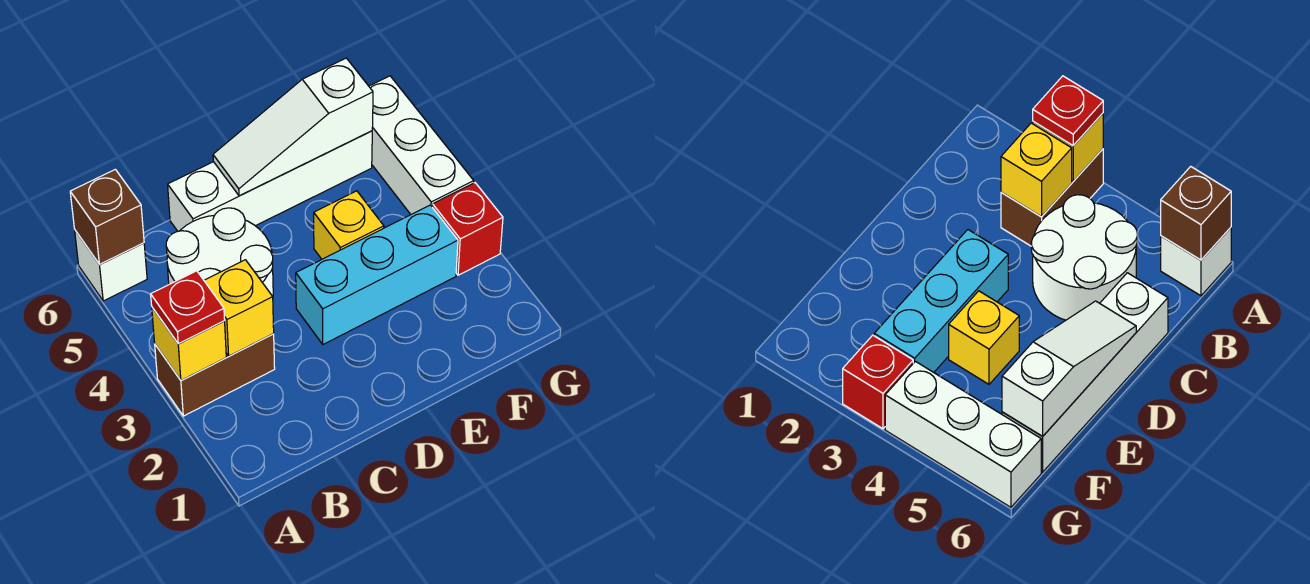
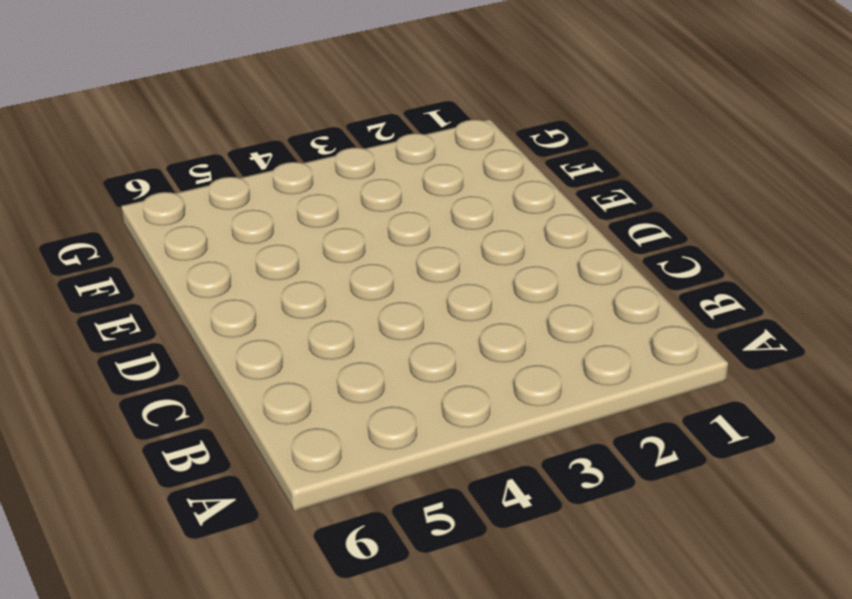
none -> brown 1x2 brick [155,334,275,416]
none -> white 1x1 brick [75,231,147,301]
none -> white 2x2 round brick [166,208,273,296]

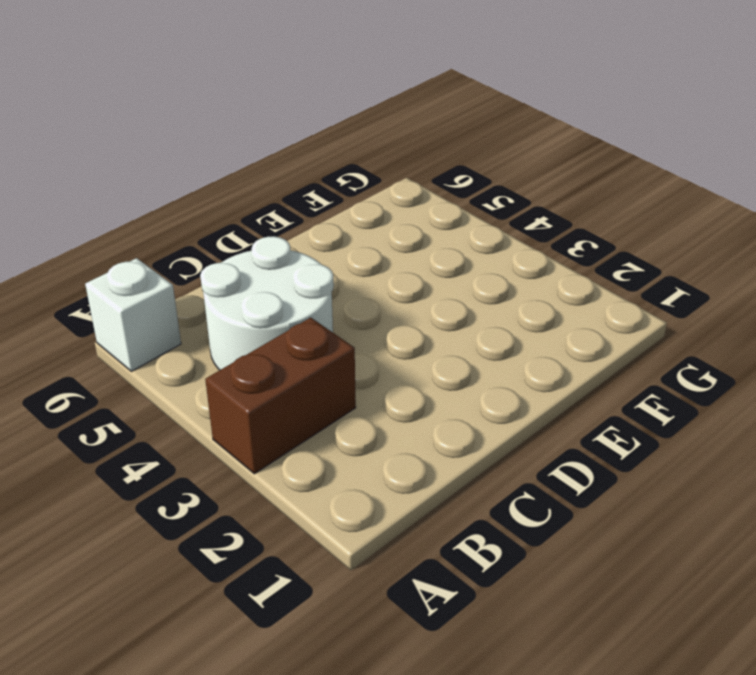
none -> white 1x4 brick [168,131,372,231]
none -> cyan 1x3 brick [296,205,458,344]
none -> yellow 1x1 brick [314,191,384,259]

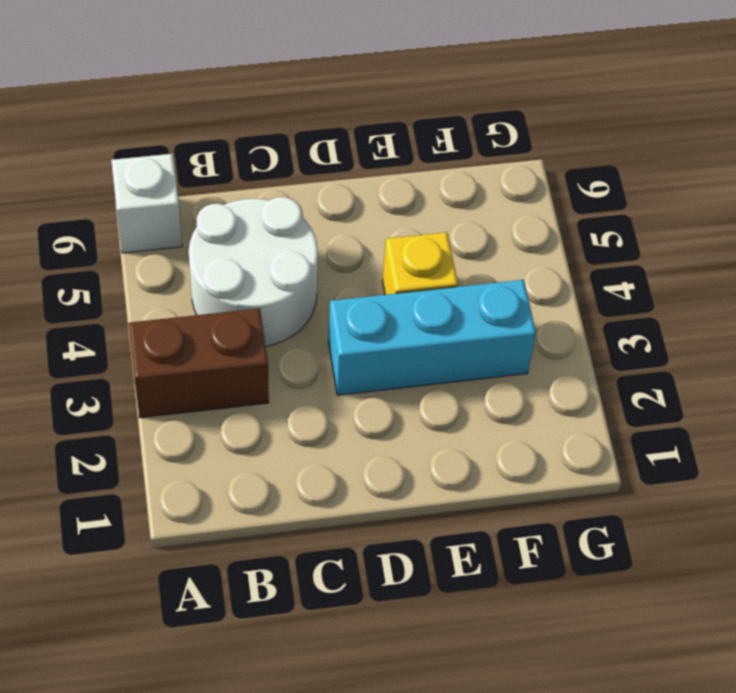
none -> white 1x4 brick [168,131,372,231]
none -> red 1x1 brick [432,183,503,275]
none -> white 1x3 brick [369,76,474,214]

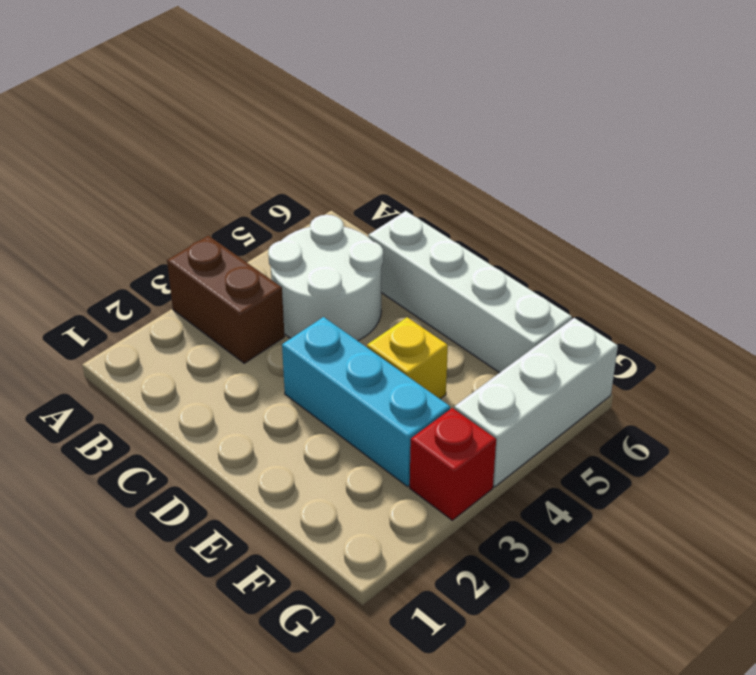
none -> white 1x1 brick [75,231,147,301]
none -> yellow 1x1 brick [152,308,226,381]
none -> brown 1x1 brick [70,169,144,265]

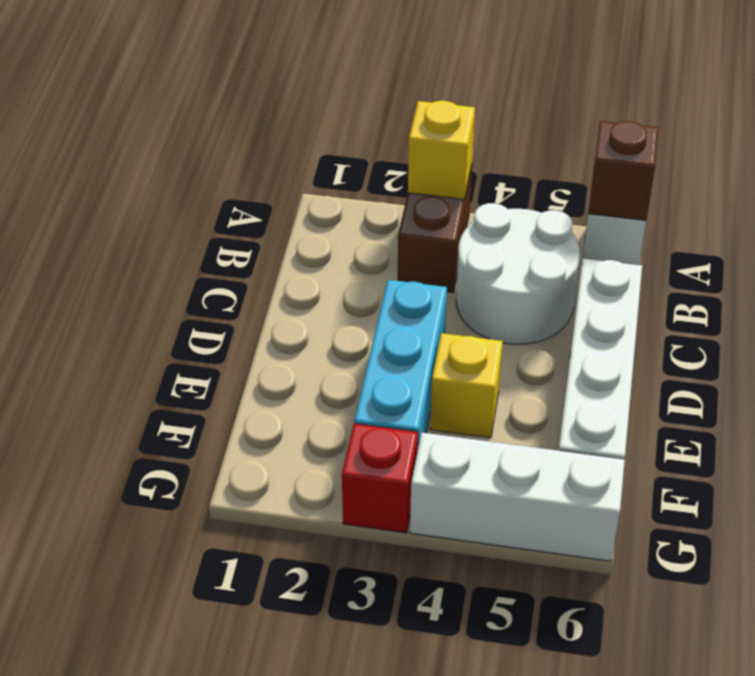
none -> yellow 1x1 brick [204,260,274,356]
none -> white 1x3 slope [213,58,373,196]
none -> red 1x1 plate [151,271,225,344]

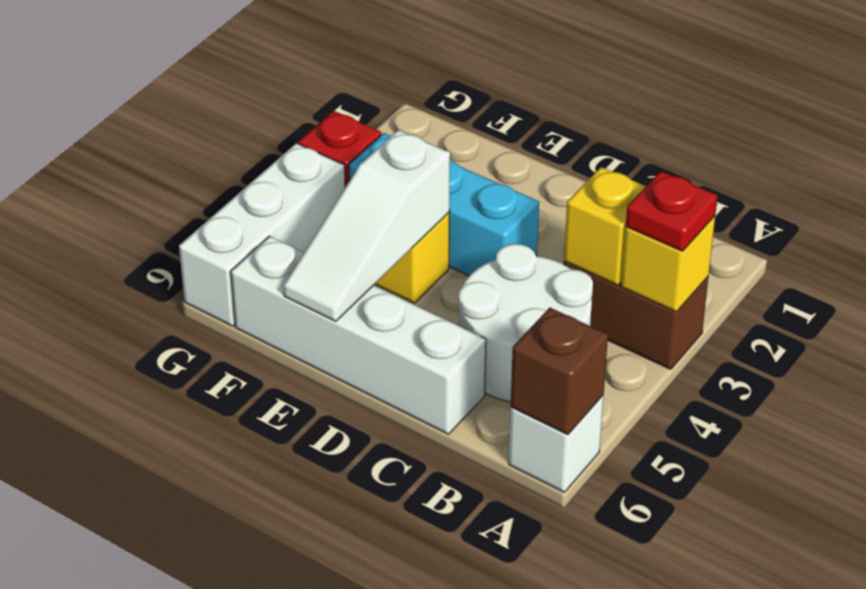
white 1x3 slope [283,130,450,321] -> white 1x3 slope turned to [213,58,373,196]

